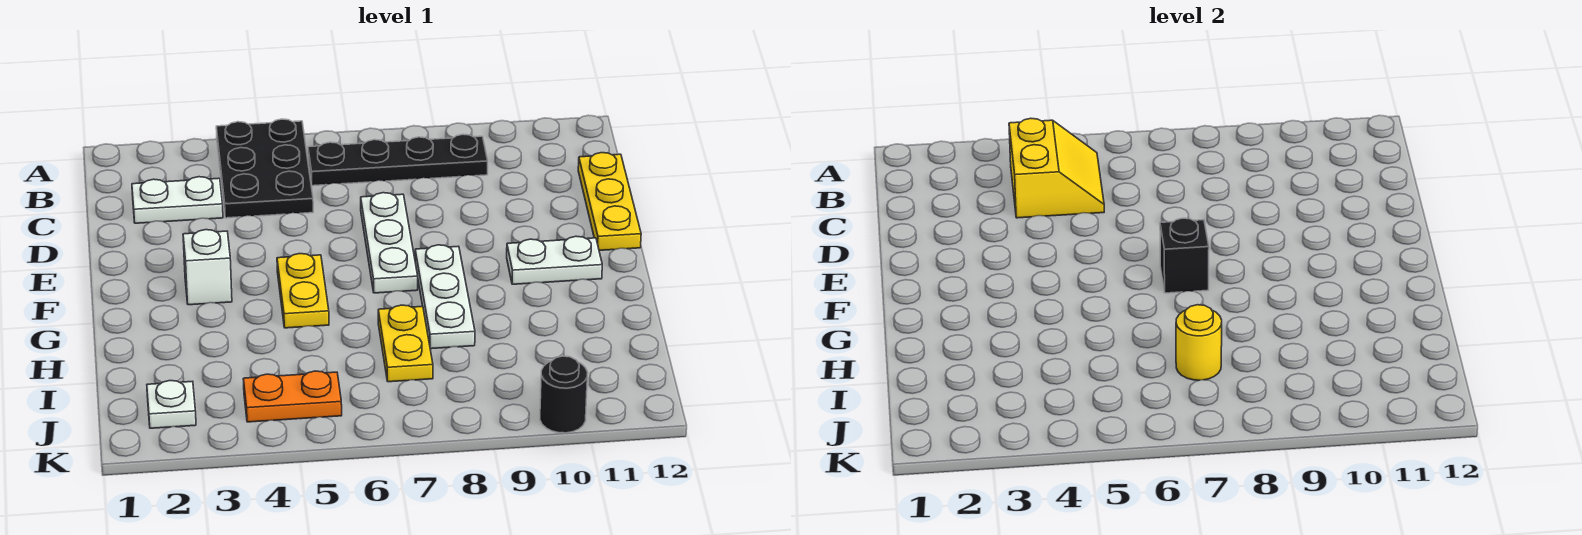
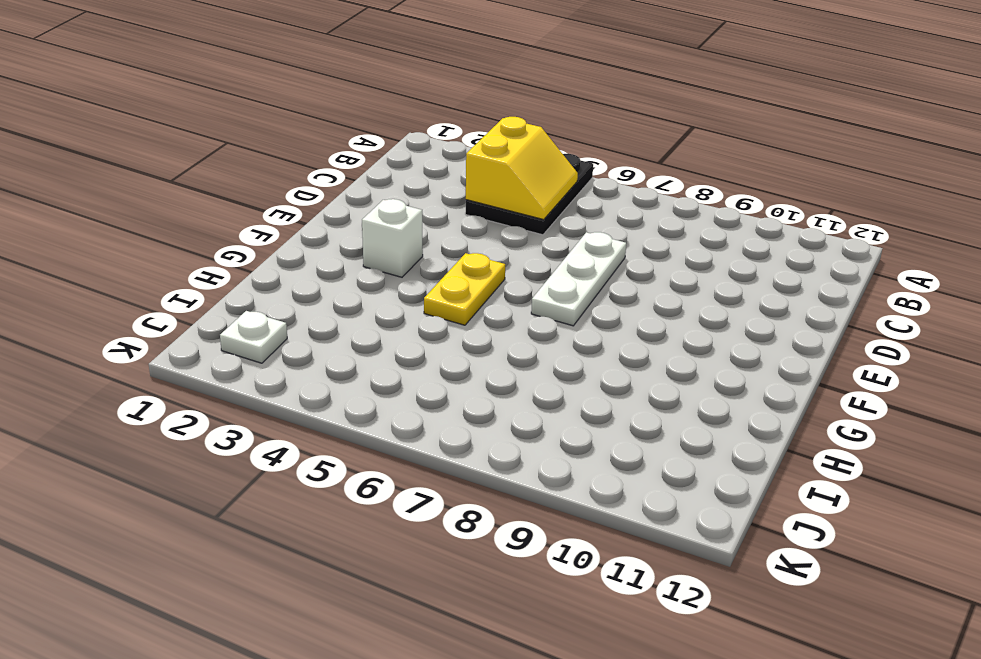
none -> black 1x4 plate [308,134,488,186]
none -> white 1x2 plate [132,177,223,223]
none -> yellow 1x3 plate [578,153,641,250]

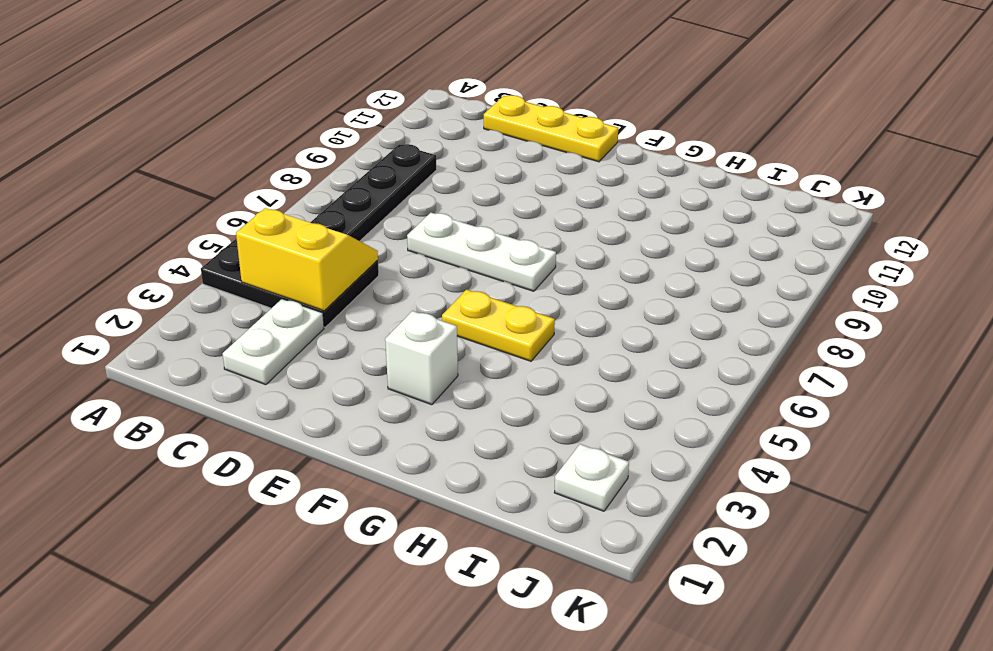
none -> white 1x3 plate [415,245,475,349]
none -> white 1x2 plate [507,236,602,284]
none -> yellow 1x2 plate [378,305,433,382]

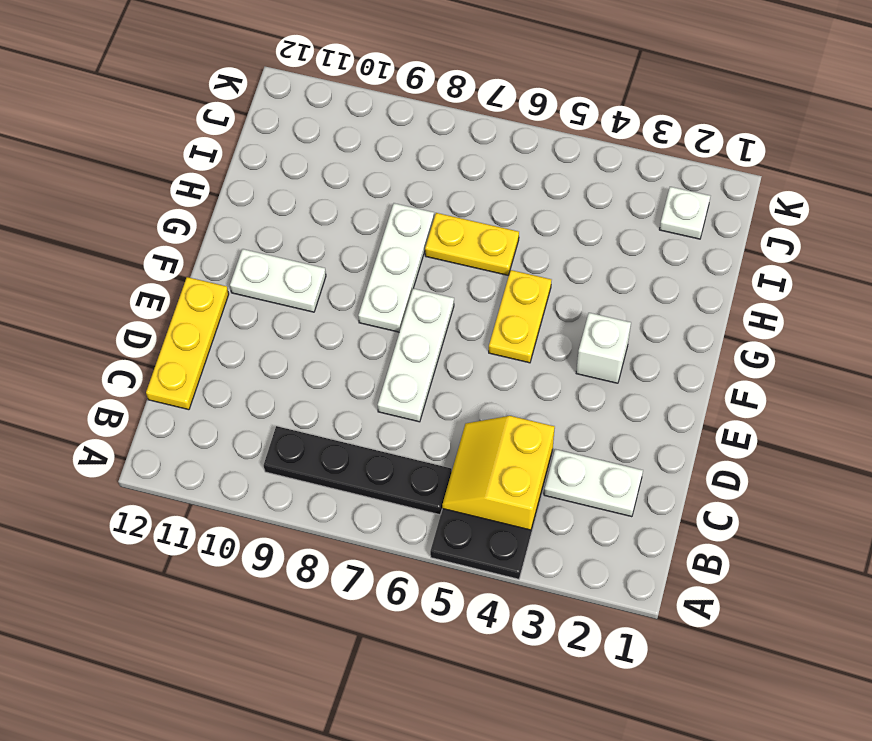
yellow 1x2 plate [425,213,519,276] -> yellow 1x2 plate turned to [378,305,433,382]
none -> orange 1x2 plate [243,371,342,422]
none -> black 1x1 round brick [540,356,588,433]
none -> black 1x1 brick [1160,218,1209,293]

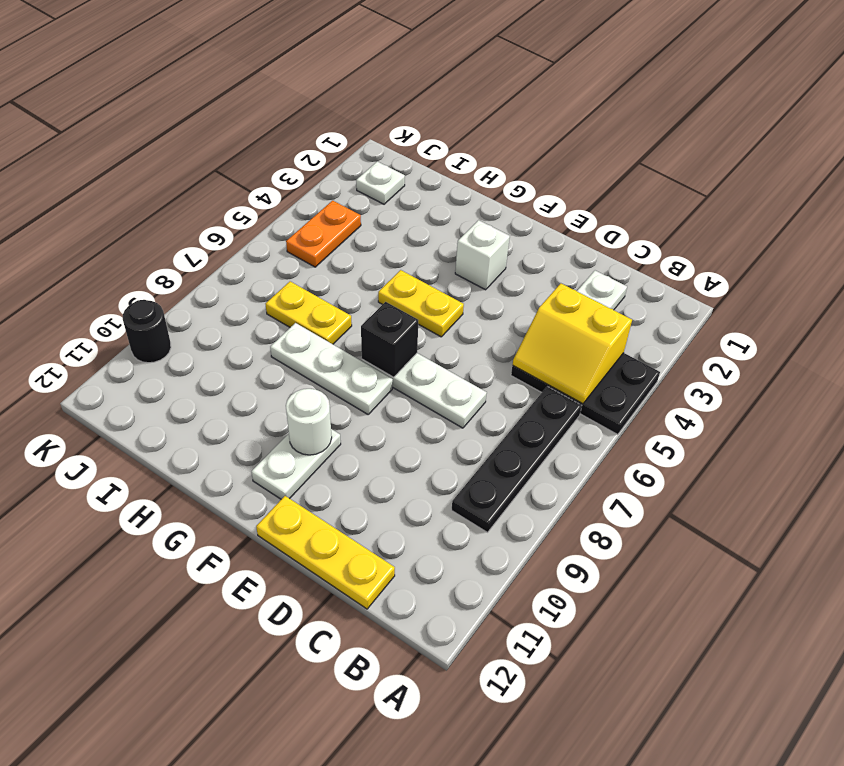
white 1x1 round brick [286,389,332,455] -> none
none -> yellow 1x1 round brick [1176,305,1222,380]

